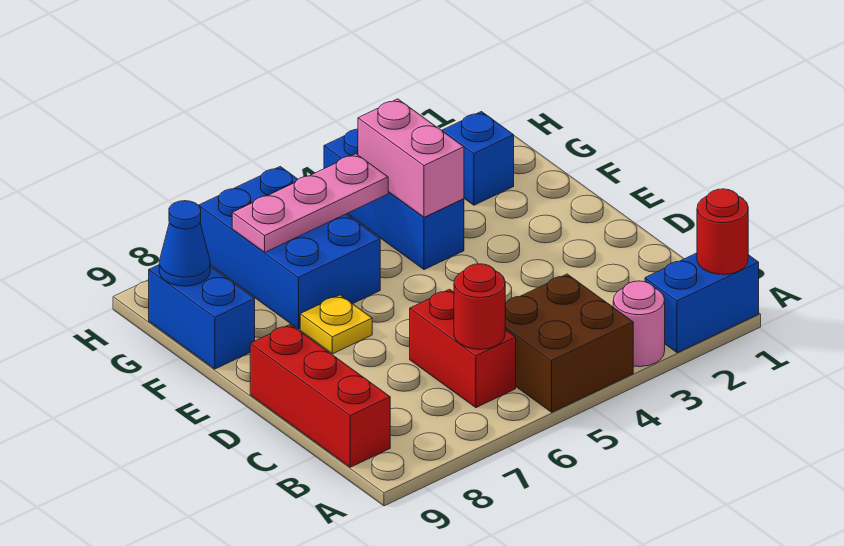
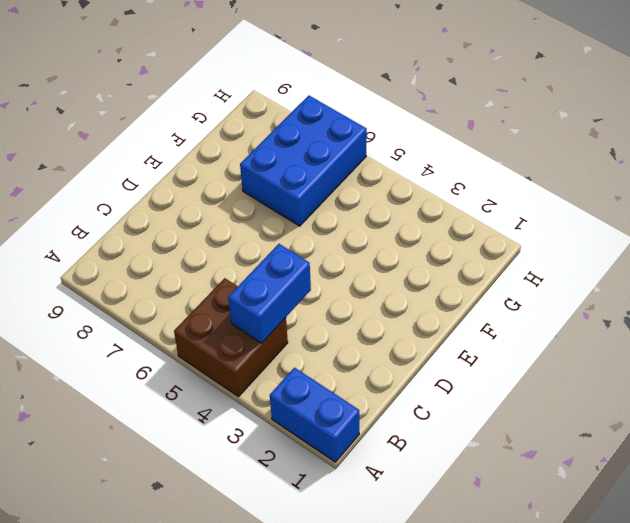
blue 1x2 brick [228,244,311,343] -> blue 1x2 brick moved to [149,265,255,369]
none -> pink 1x1 round brick [613,281,665,367]
none -> red 1x2 brick [410,289,516,408]
none -> red 1x3 brick [250,324,390,467]

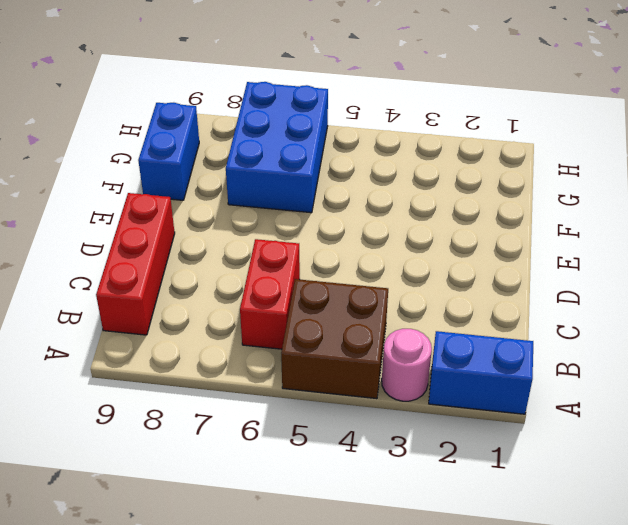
none -> yellow 1x1 plate [300,295,372,354]
none -> blue 1x3 brick [324,129,464,270]
none -> blue 1x1 brick [442,112,514,205]

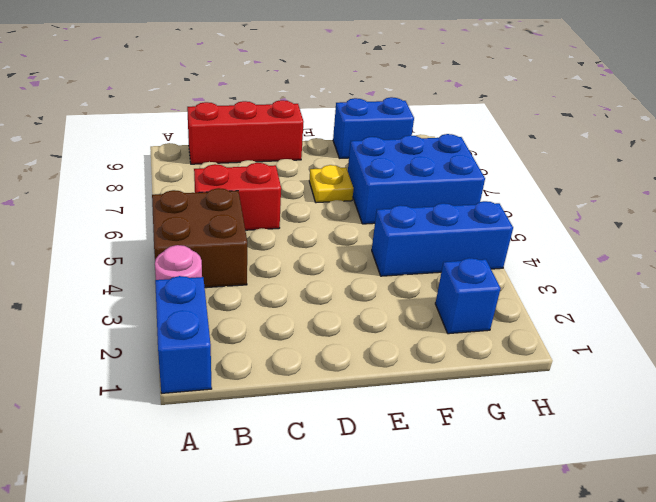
none -> red 1x1 round brick [697,189,748,274]
none -> red 1x1 round brick [454,264,505,349]
none -> pink 1x2 brick [358,99,464,217]

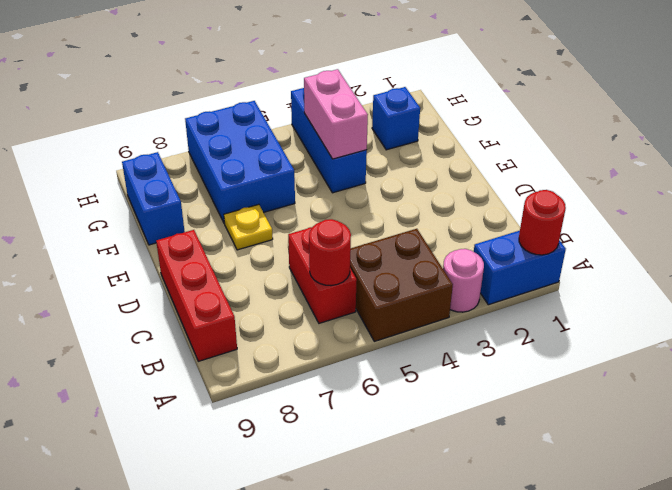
none -> pink 1x3 plate [232,154,388,252]
none -> blue 1x1 cone [159,201,210,286]

